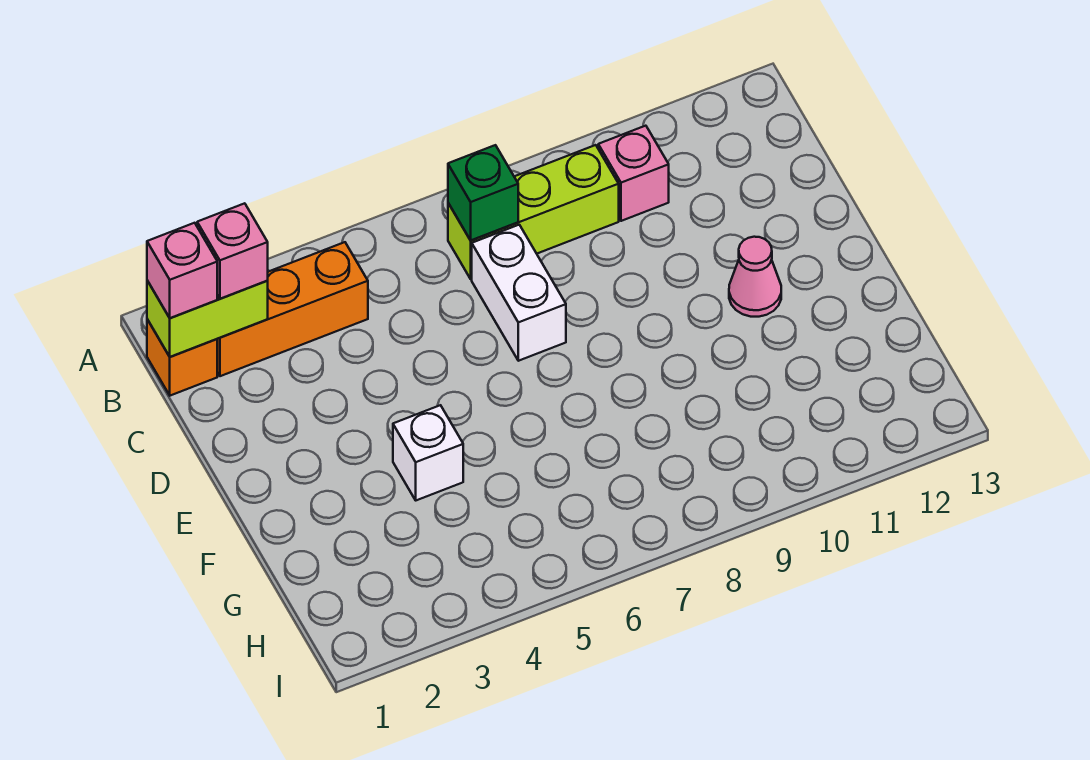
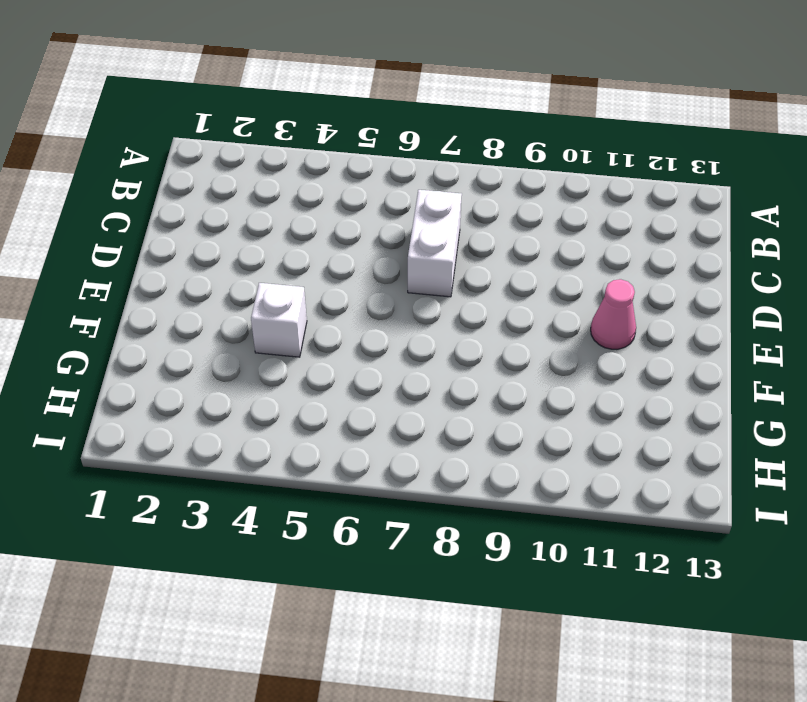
none -> orange 1x1 brick [147,319,217,396]
none -> orange 1x3 brick [217,242,368,376]

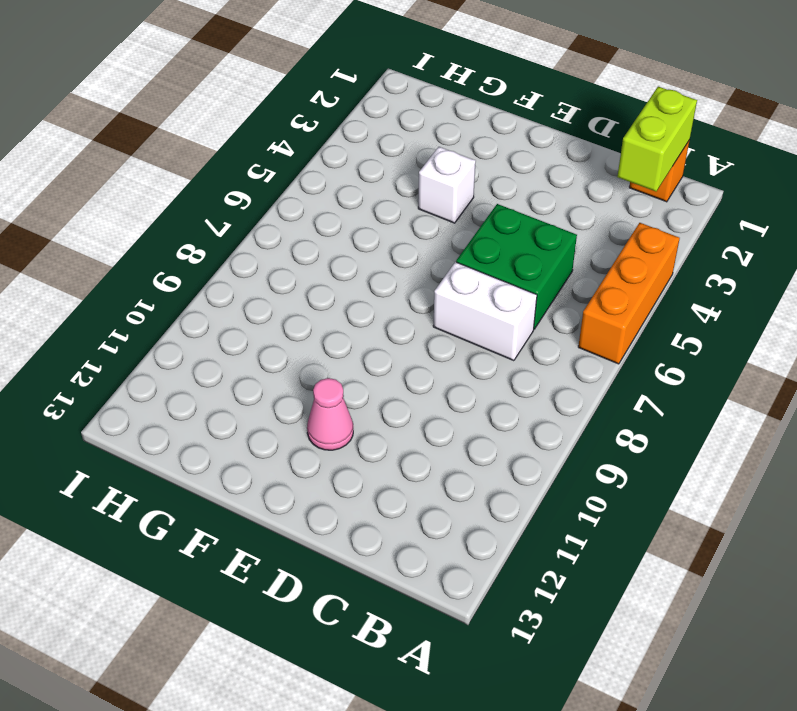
orange 1x3 brick [578,223,680,364] -> orange 1x3 brick moved to [217,242,368,376]
green 2x2 brick [456,204,577,329] -> none
none -> lime 1x3 brick [448,145,619,279]
none -> pink 1x1 brick [598,126,669,221]

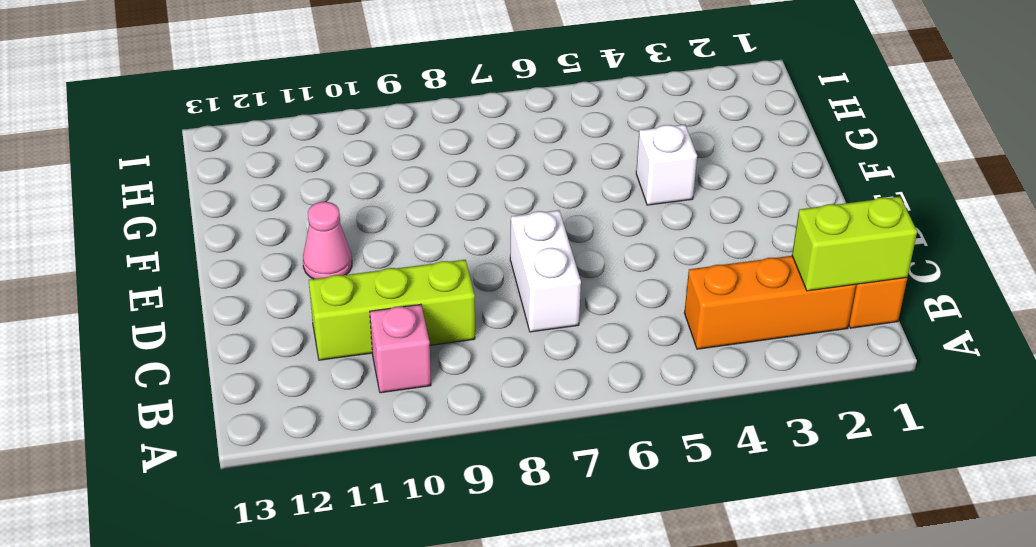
lime 1x3 brick [309,260,475,360] -> lime 1x3 brick moved to [448,145,619,279]
none -> green 1x1 brick [448,145,518,240]
none -> pink 1x1 brick [147,223,217,318]

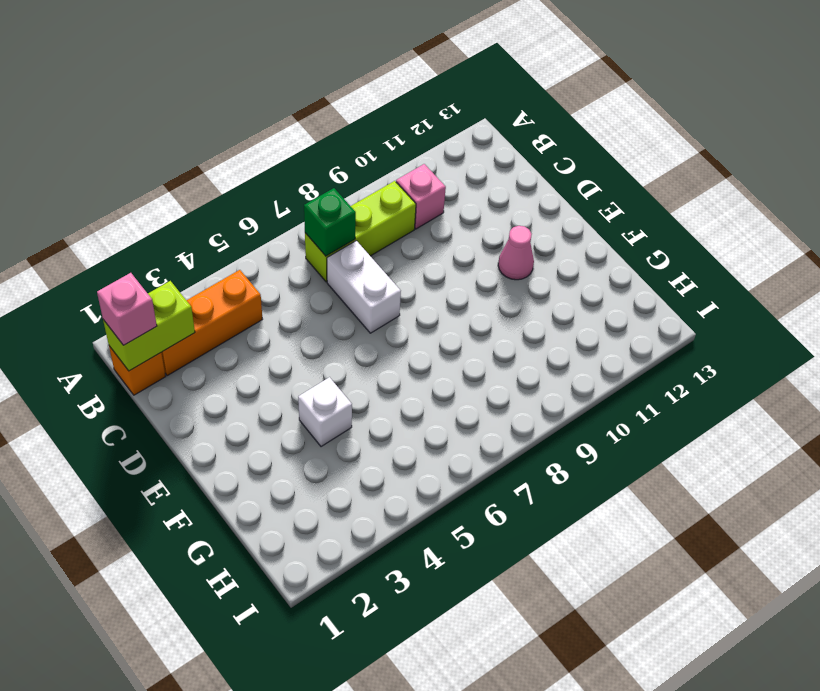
none -> pink 1x1 brick [197,203,268,299]

